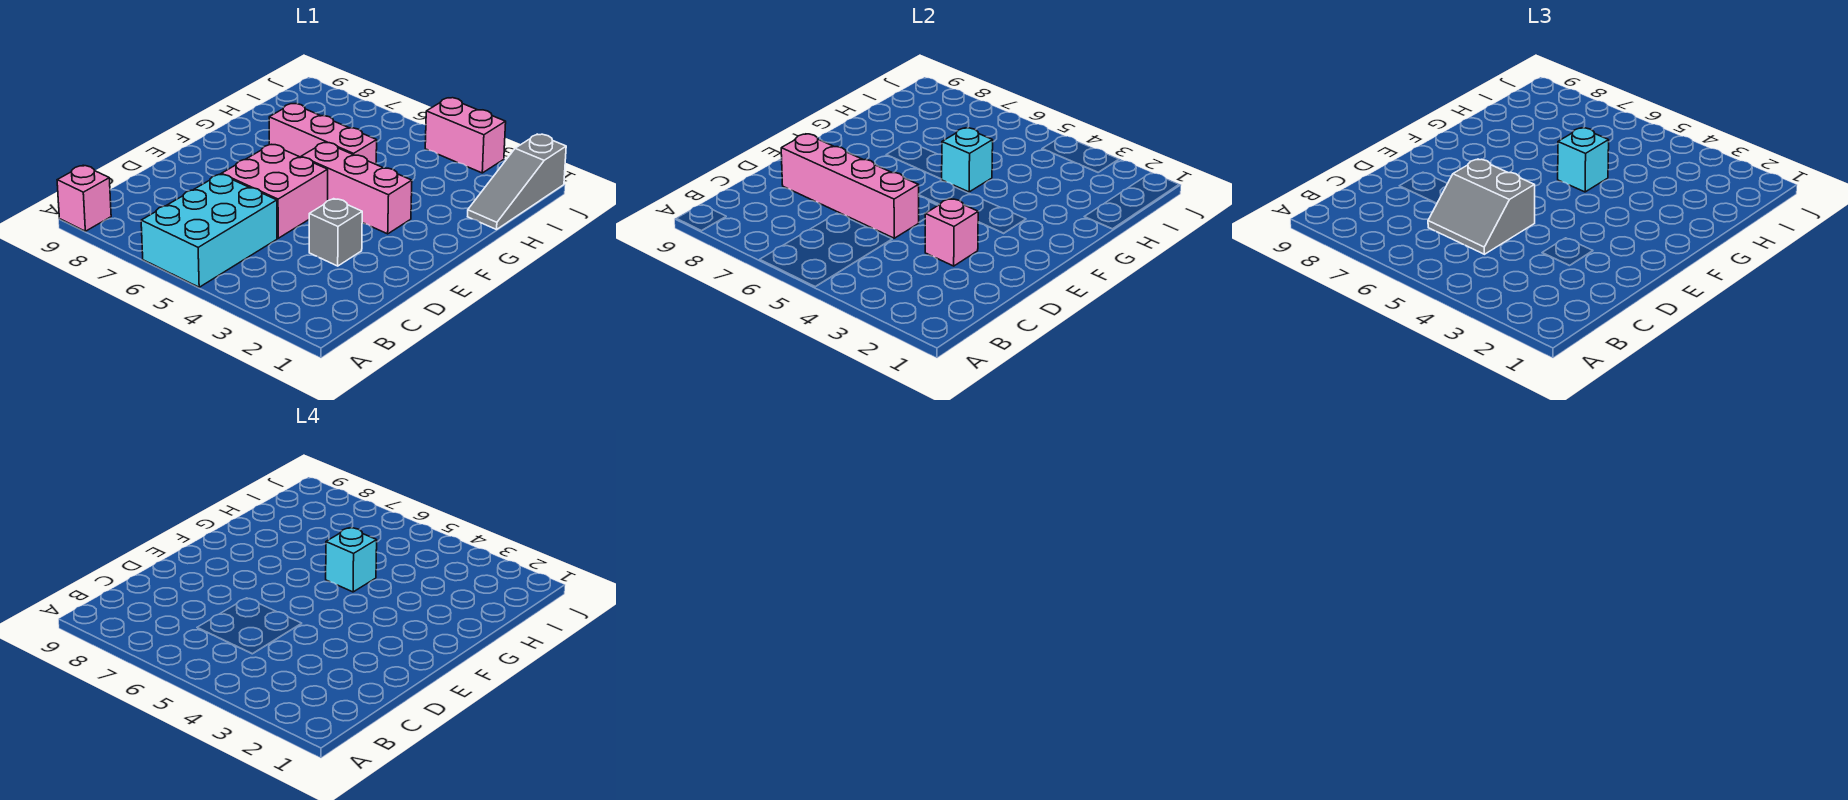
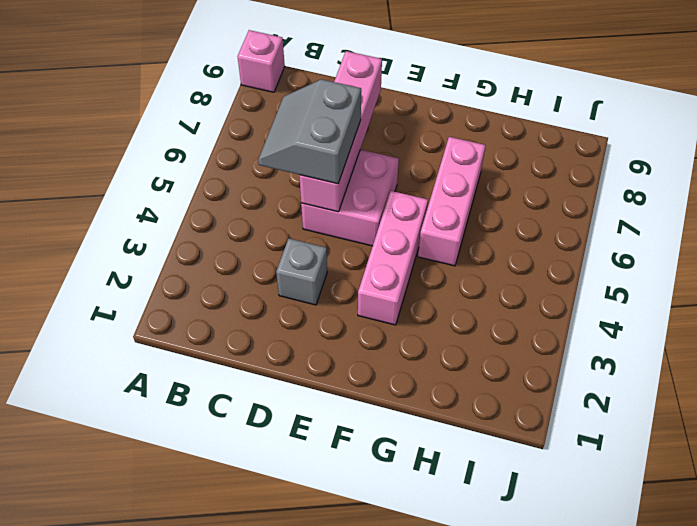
none -> cyan 2x3 brick [141,174,277,287]
none -> grey 1x3 slope [468,134,566,229]
none -> pink 1x2 brick [425,98,506,173]

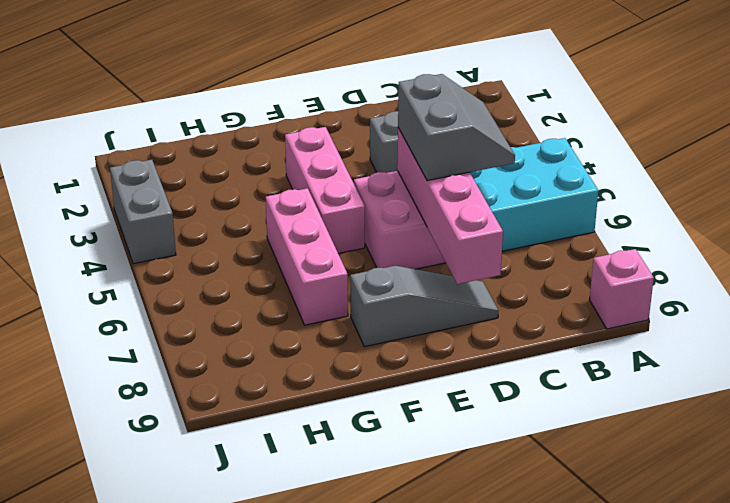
grey 1x3 slope [350,266,499,347] -> grey 1x3 slope moved to [468,134,566,229]
grey 1x2 brick [110,160,176,264] -> pink 1x2 brick [425,98,506,173]
none -> pink 1x1 brick [925,199,978,266]
none -> cyan 1x1 brick [942,128,993,192]
none -> cyan 1x1 brick [1558,128,1609,192]

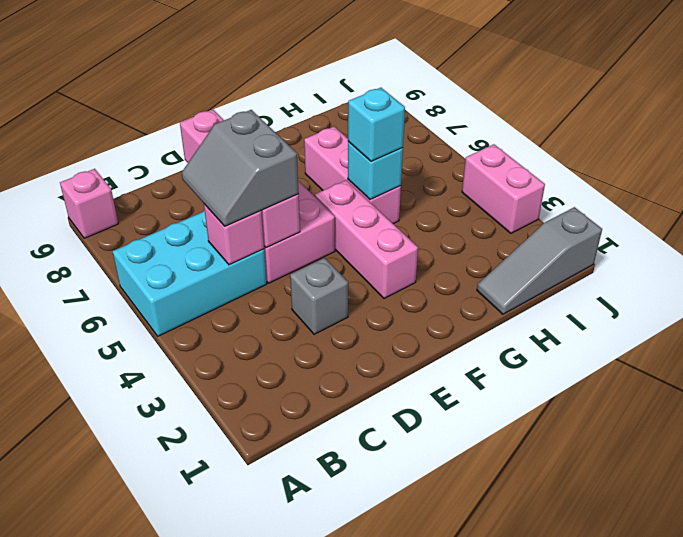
pink 1x1 brick [204,204,264,265] -> pink 1x1 brick moved to [925,199,978,266]
none -> cyan 1x1 brick [326,528,377,592]

